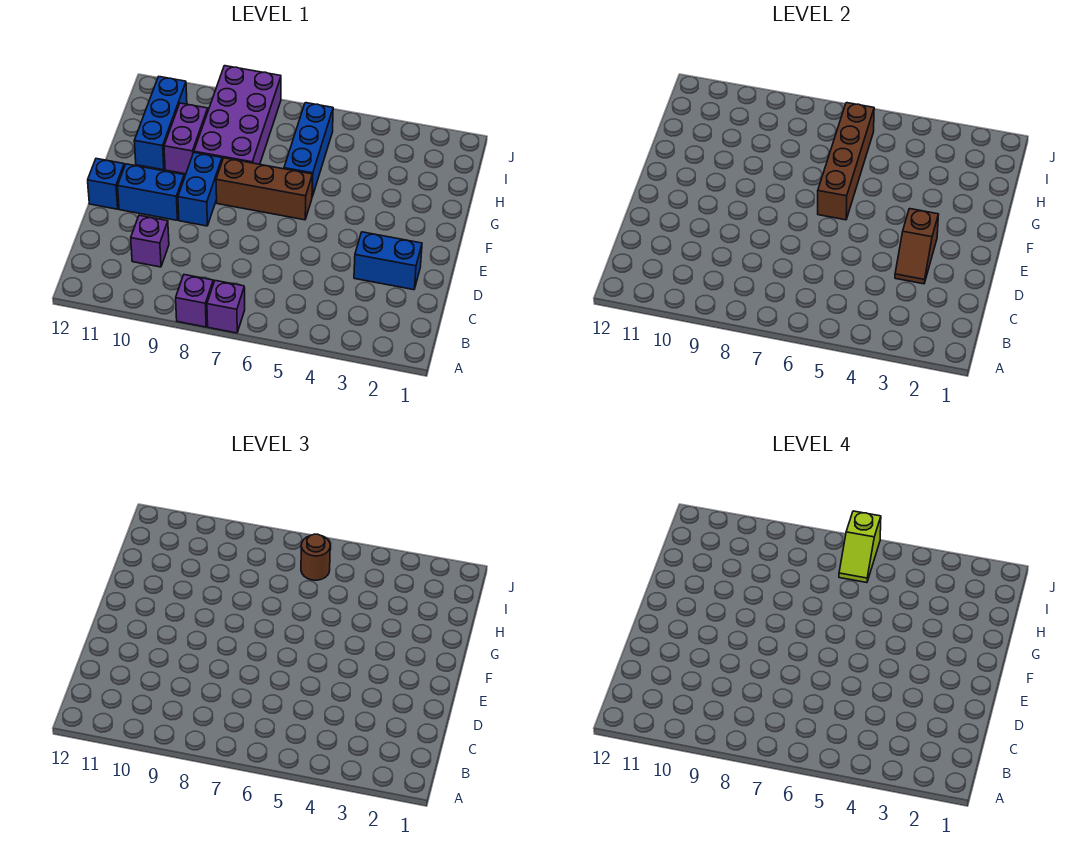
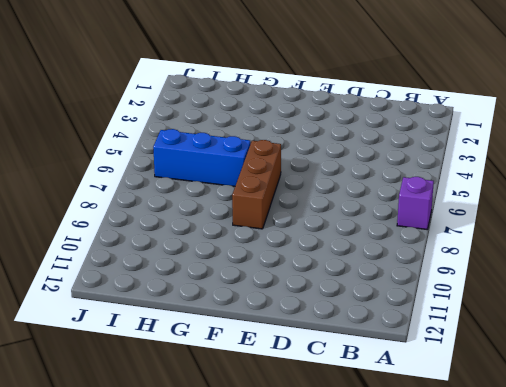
none -> purple 1x1 brick [176,275,213,327]
none -> purple 1x1 brick [131,215,169,267]
none -> blue 1x2 brick [354,232,422,290]

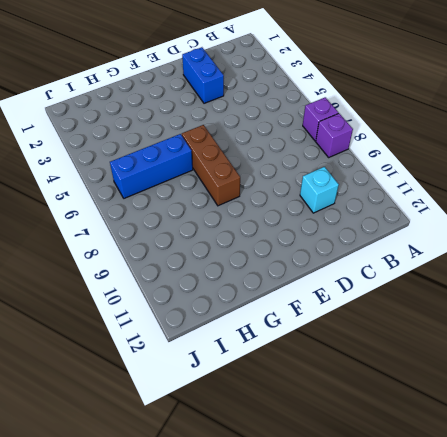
cyan 1x1 brick [300,167,339,213] -> purple 1x1 brick [131,215,169,267]
none -> blue 1x2 brick [178,153,222,226]
none -> blue 1x2 brick [118,164,184,220]
none -> blue 1x1 brick [88,159,124,209]

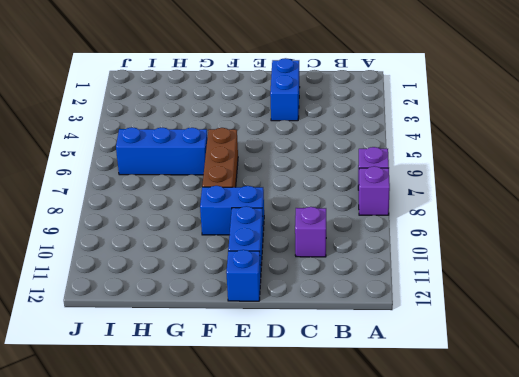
none -> purple 2x4 brick [194,66,281,164]
none -> purple 1x2 brick [164,103,208,174]
none -> blue 1x3 brick [134,77,187,170]

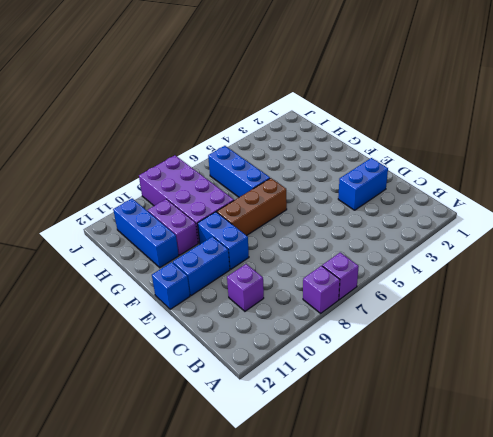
none -> brown 1x2 slope [895,209,939,284]
none -> brown 1x4 brick [818,103,874,220]
none -> brown 1x1 round brick [301,534,330,580]

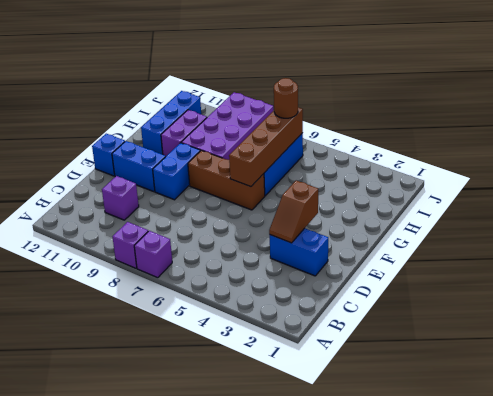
none -> lime 1x2 slope [839,511,881,583]

